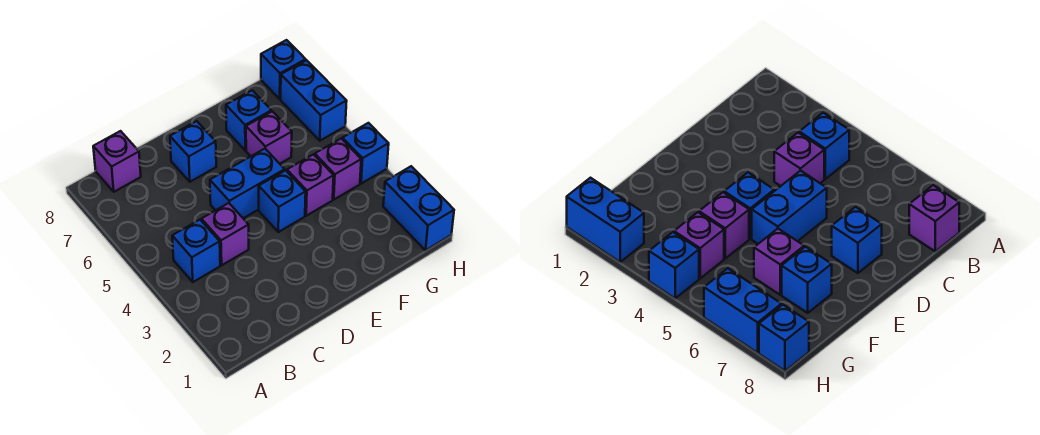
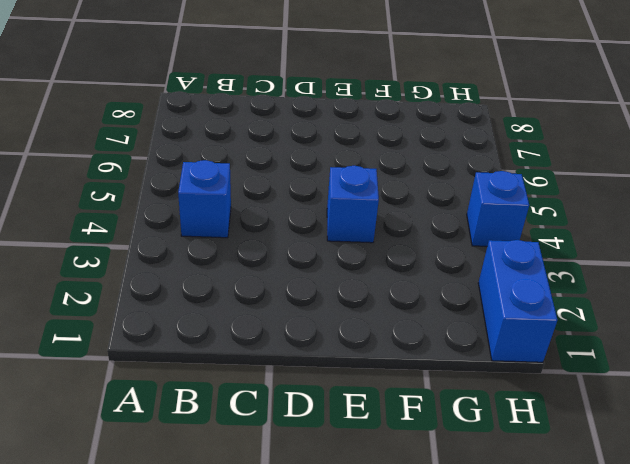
none -> purple 1x1 brick [93,131,141,192]
none -> purple 1x1 brick [201,203,249,265]
none -> blue 1x2 brick [210,149,285,218]

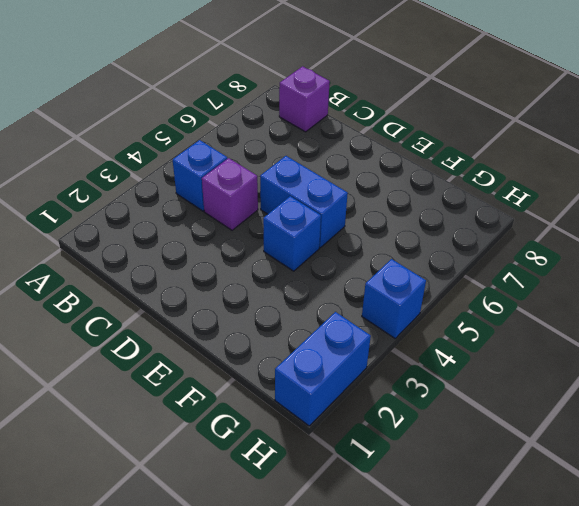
none -> blue 1x1 brick [170,121,216,182]
none -> purple 1x1 brick [287,154,334,216]
none -> purple 1x1 brick [246,111,292,164]

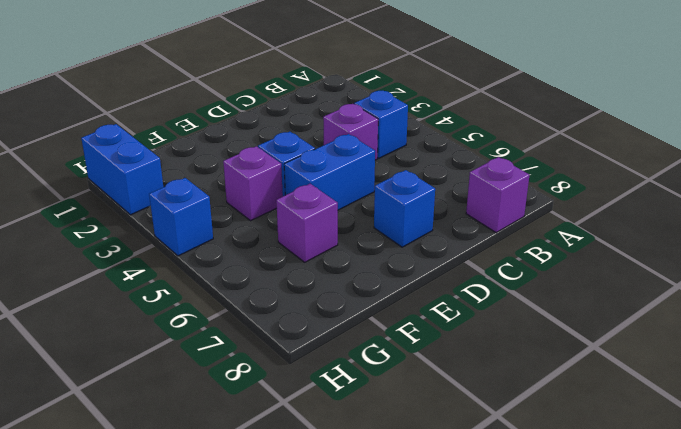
none -> blue 1x1 brick [226,90,271,150]
none -> purple 1x1 brick [315,139,361,199]
none -> blue 1x2 brick [281,60,347,141]

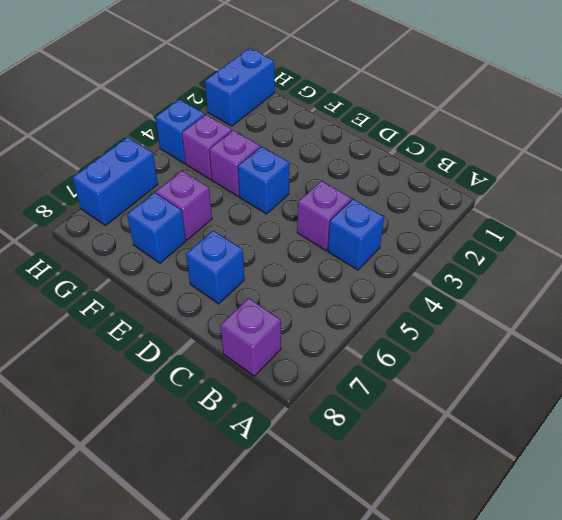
none -> blue 1x2 brick [210,149,285,218]
none -> blue 1x1 brick [261,40,306,99]

